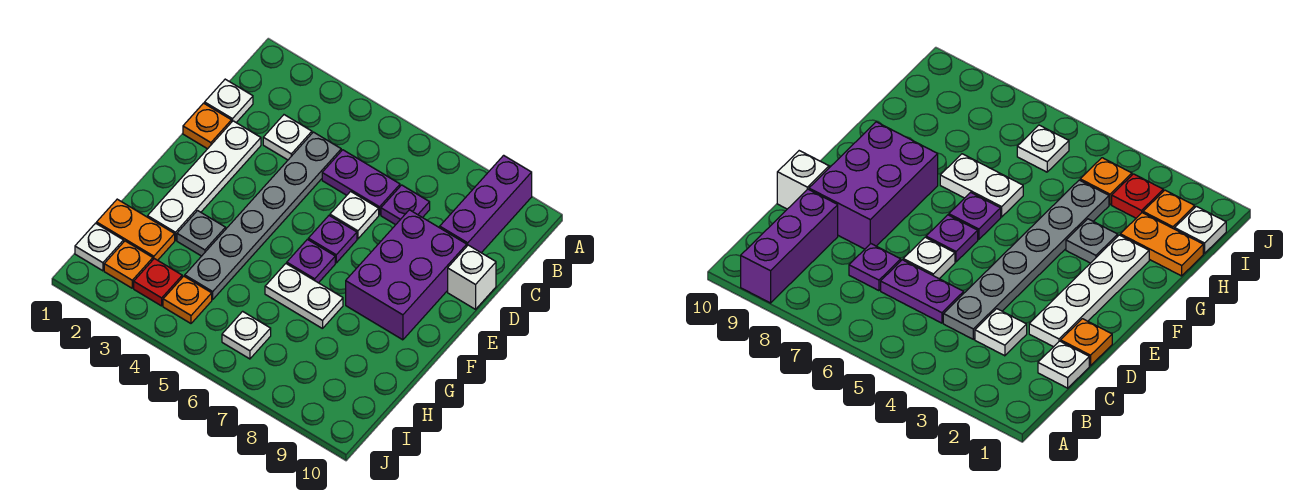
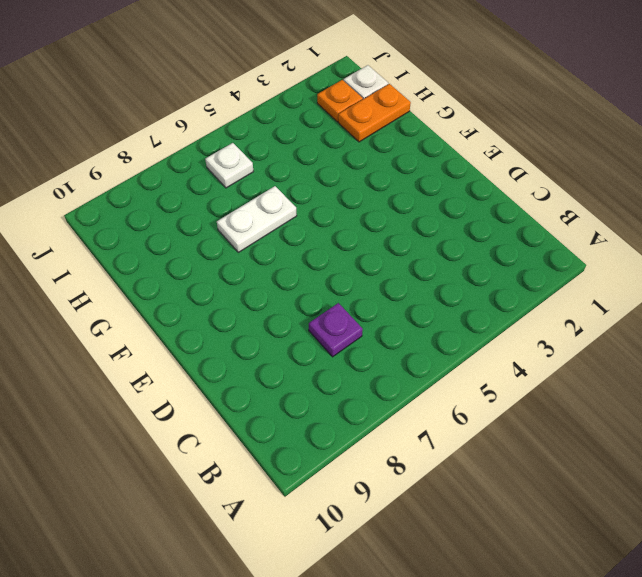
none -> purple 1x3 brick [440,155,532,253]
none -> white 1x1 plate [205,79,253,123]
none -> white 1x1 plate [263,115,312,160]

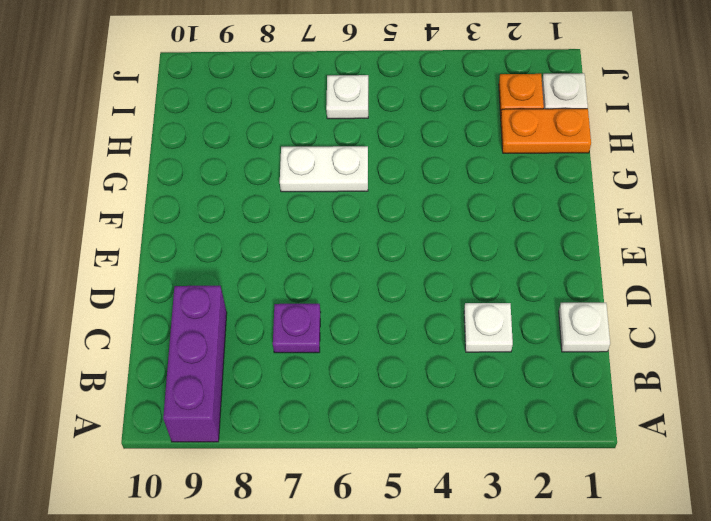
none -> grey 1x6 plate [185,132,341,300]
none -> purple 1x2 plate [322,150,400,215]
none -> orange 1x1 plate [183,103,232,149]

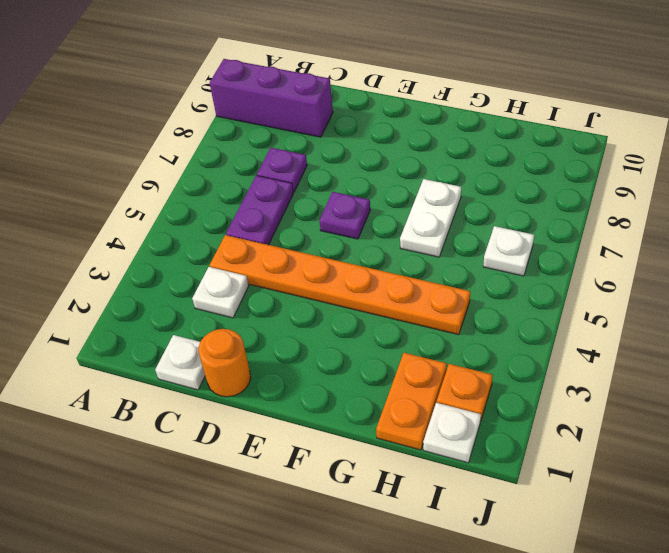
orange 1x6 plate [210,235,470,335] -> grey 1x6 plate [185,132,341,300]
orange 1x1 round brick [199,329,251,397] -> orange 1x1 plate [183,103,232,149]
none -> white 1x4 plate [148,121,261,240]
none -> white 1x1 plate [330,191,379,239]
none -> purple 2x3 brick [346,210,467,340]

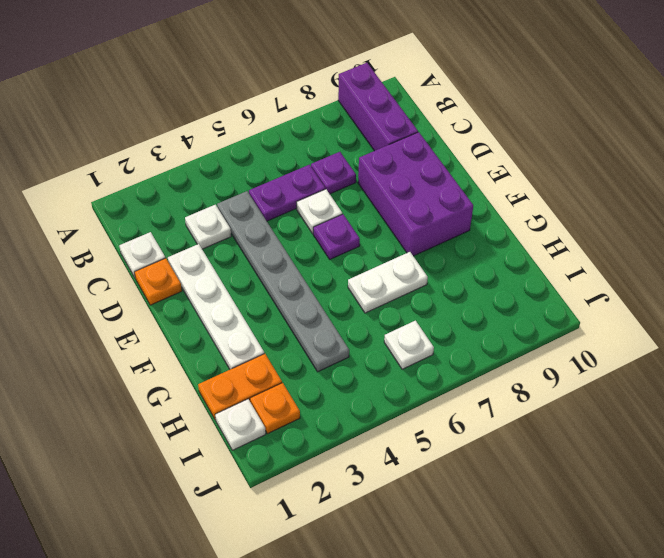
none -> white 1x1 brick [448,245,496,309]
none -> purple 1x1 plate [287,239,335,283]
none -> grey 1x1 plate [177,211,226,256]

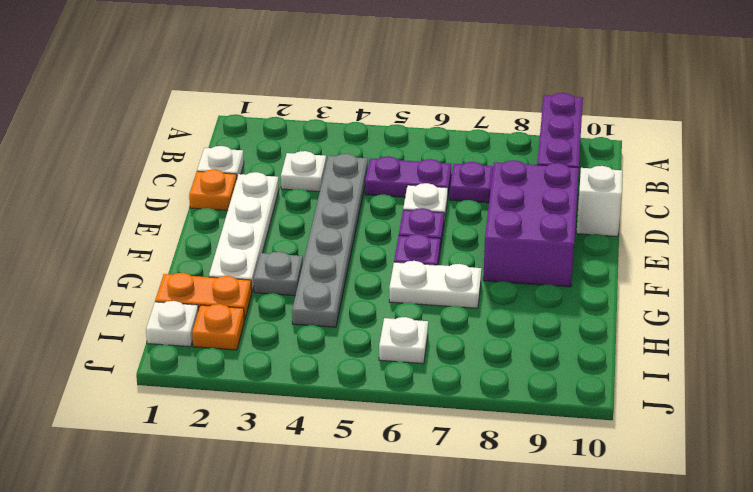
none -> red 1x1 plate [134,259,182,306]
none -> orange 1x1 plate [163,276,212,323]

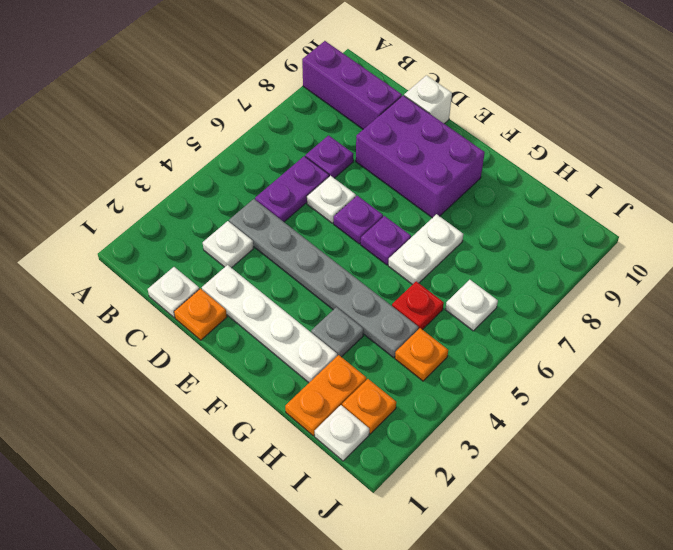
red 1x1 plate [392,281,444,330] -> red 1x1 plate moved to [134,259,182,306]

